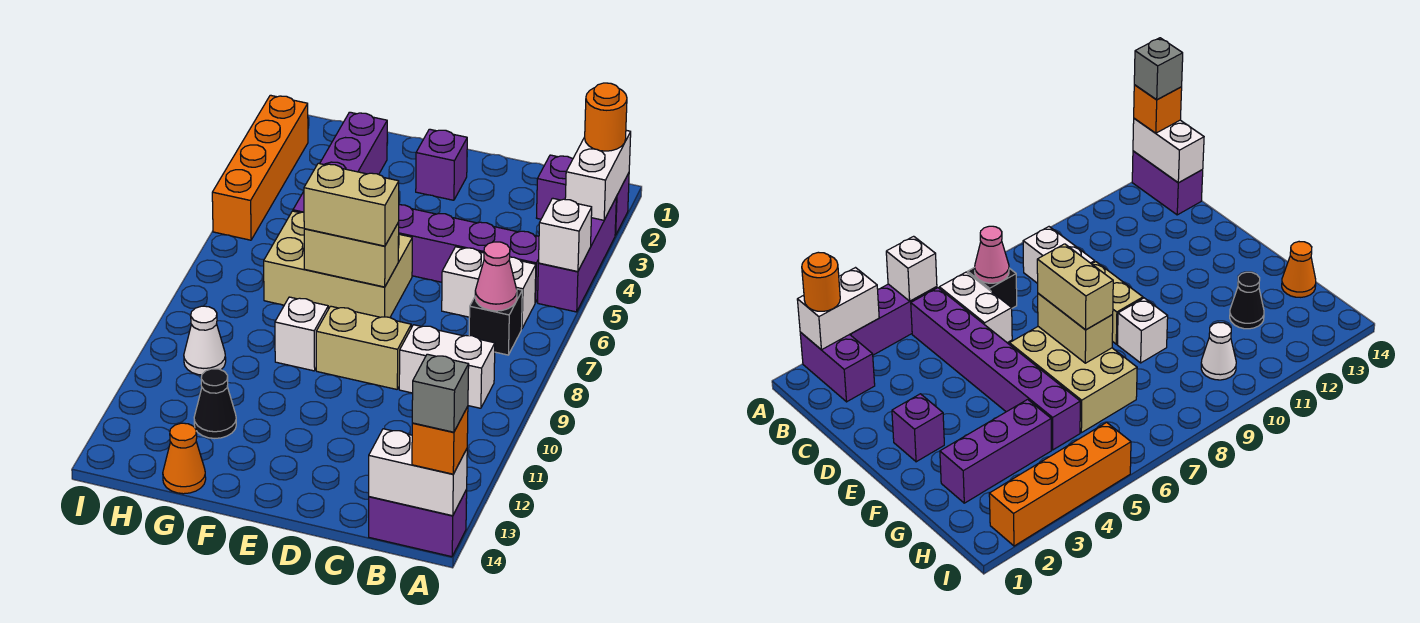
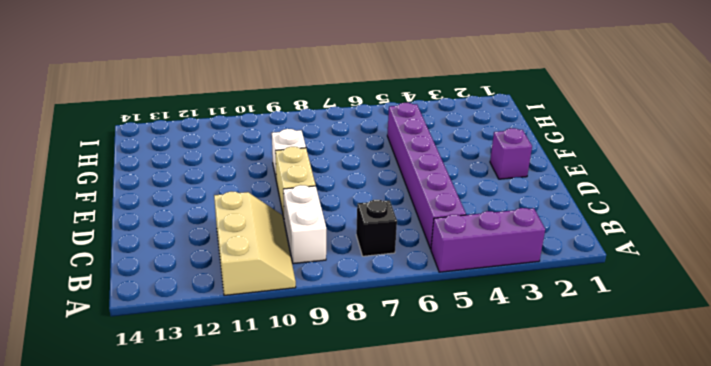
tan 2x3 slope [214,191,296,295] -> none
none -> purple 1x2 brick [537,155,629,235]
none -> purple 1x2 brick [369,490,467,557]
none -> white 1x2 brick [442,247,536,329]

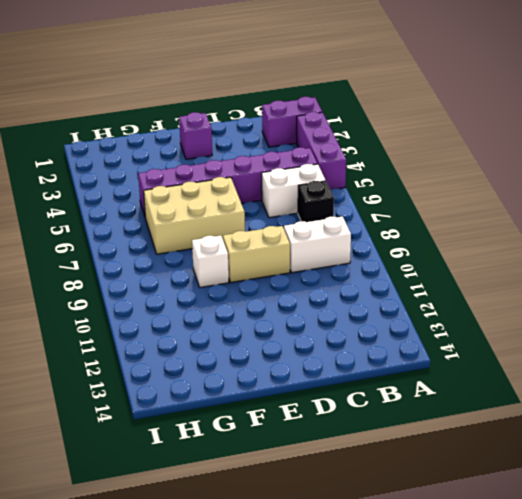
none -> purple 1x2 brick [369,490,467,557]
none -> purple 1x3 brick [320,112,387,174]
none -> black 1x1 cone [194,369,236,438]

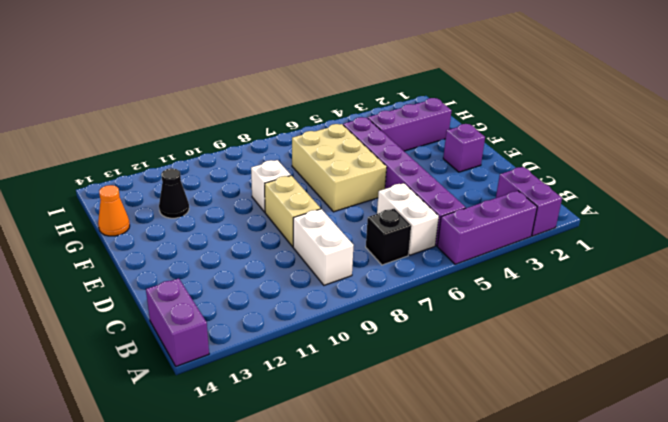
none -> white 1x1 cone [184,306,226,375]
none -> orange 1x4 brick [212,95,308,240]
none -> white 1x2 brick [565,130,631,220]

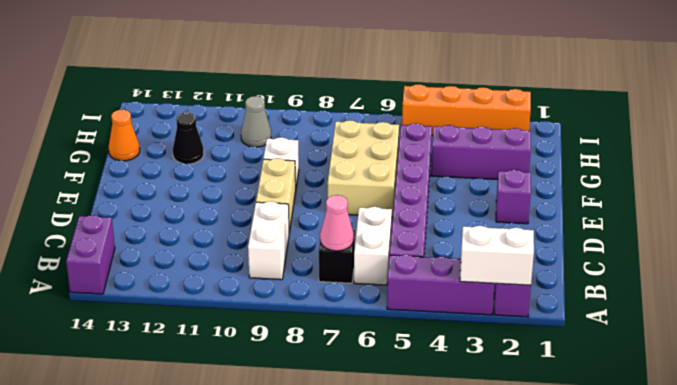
grey 1x1 cone [241,96,271,147] -> white 1x1 cone [184,306,226,375]
none -> white 1x1 brick [539,198,592,272]
none -> white 1x2 brick [369,429,467,516]
none -> tan 1x2 brick [304,222,399,287]

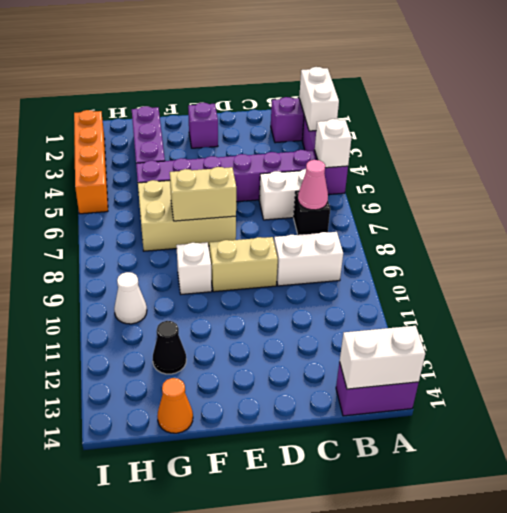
none -> orange 1x1 round brick [585,83,627,151]
none -> orange 1x1 brick [412,406,468,474]
none -> tan 1x2 brick [304,163,399,246]

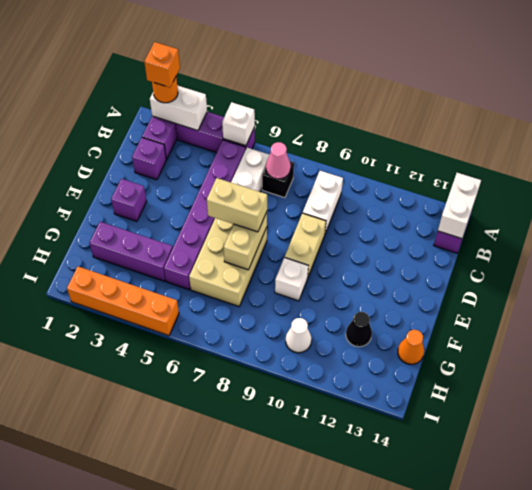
orange 1x1 brick [144,42,180,87] -> orange 1x1 brick moved to [412,406,468,474]
purple 1x1 brick [132,138,166,180] -> none
tan 1x2 brick [207,178,267,232] -> tan 1x2 brick turned to [304,163,399,246]
none -> grey 1x1 brick [412,354,469,432]

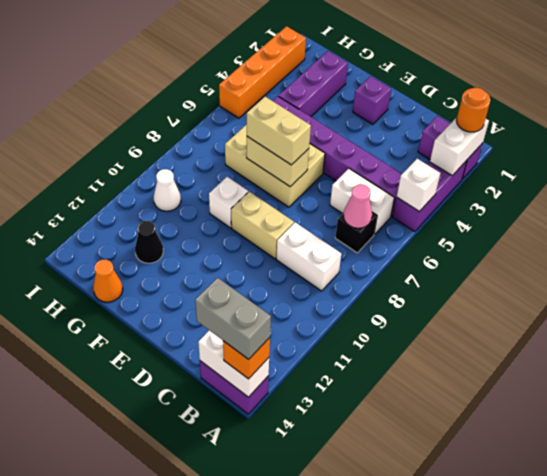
grey 1x2 brick [195,278,271,359] -> grey 1x1 brick [412,354,469,432]

